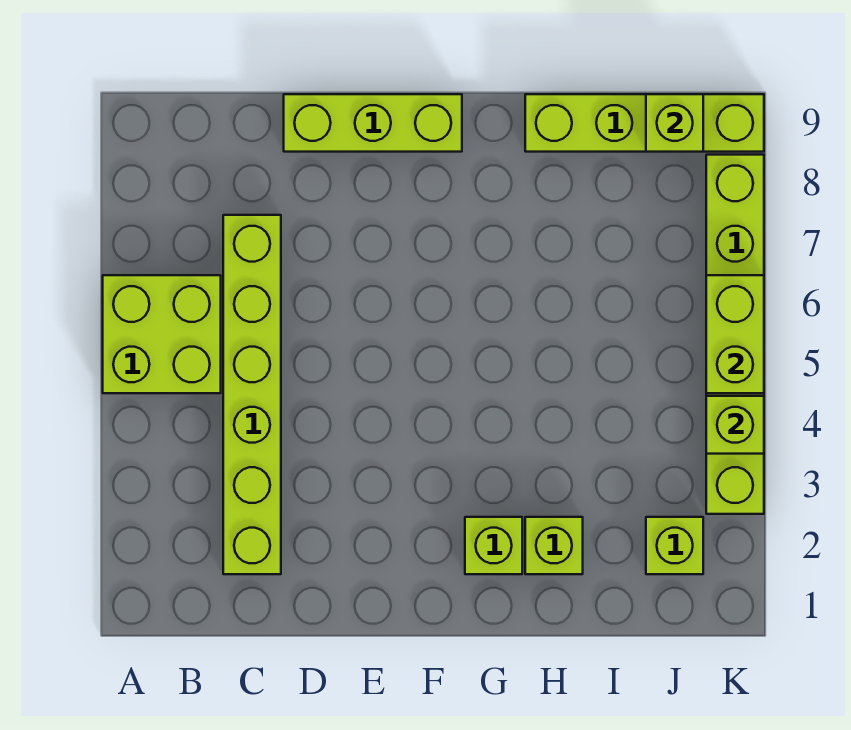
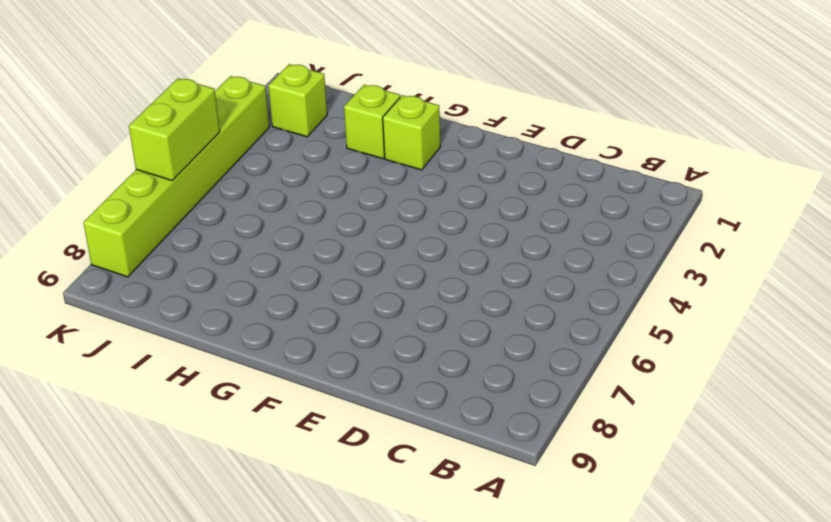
none -> lime 2x2 brick [103,275,221,393]
none -> lime 1x6 brick [223,215,281,574]

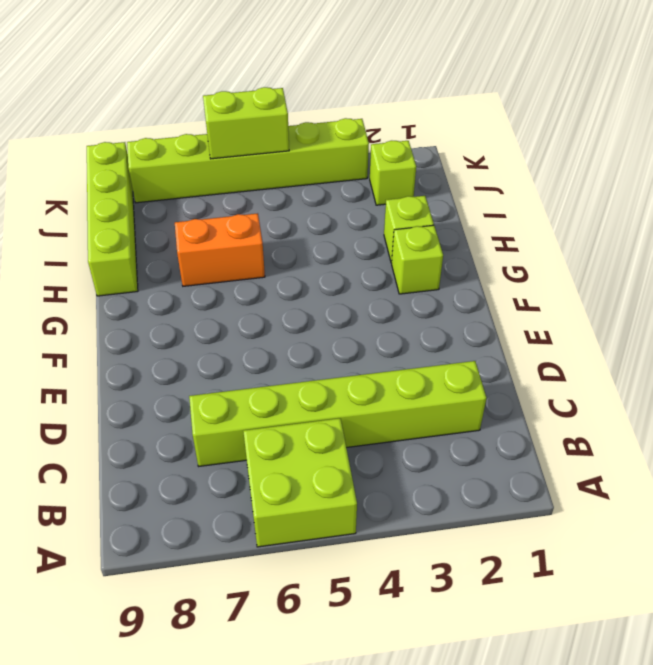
orange 1x2 brick [175,213,265,286] -> none
none -> lime 1x3 brick [284,94,462,152]
none -> lime 1x1 brick [646,94,703,152]

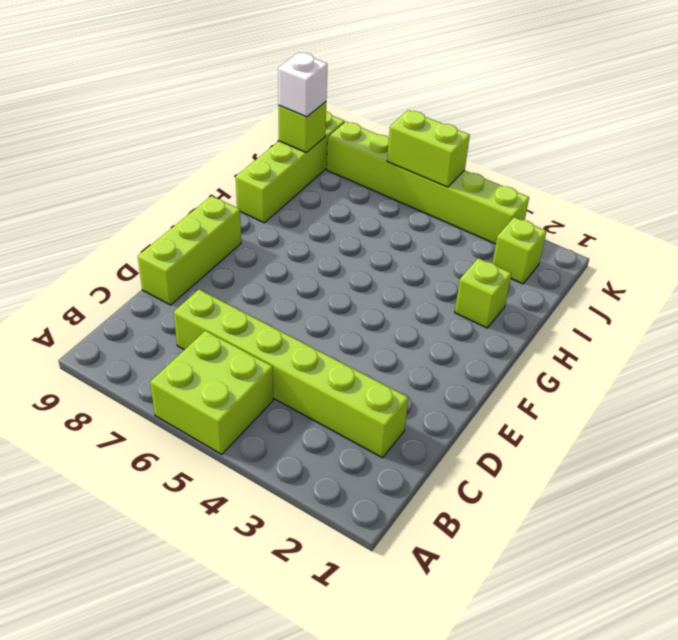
white 1x1 brick [278,52,327,117] -> none
none -> lime 1x1 brick [465,517,522,574]
none -> lime 1x1 brick [706,396,764,454]

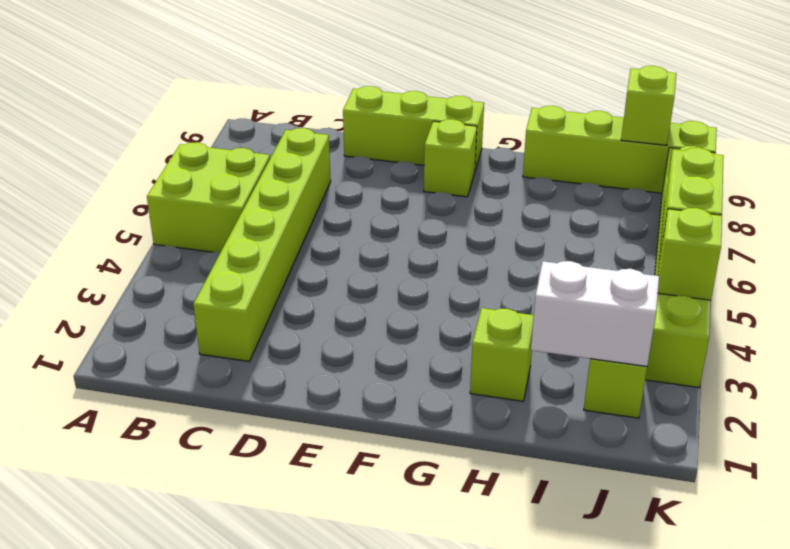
lime 1x1 brick [424,119,477,197] -> lime 1x1 brick moved to [465,517,522,574]
white 1x2 brick [531,261,659,366] -> none

